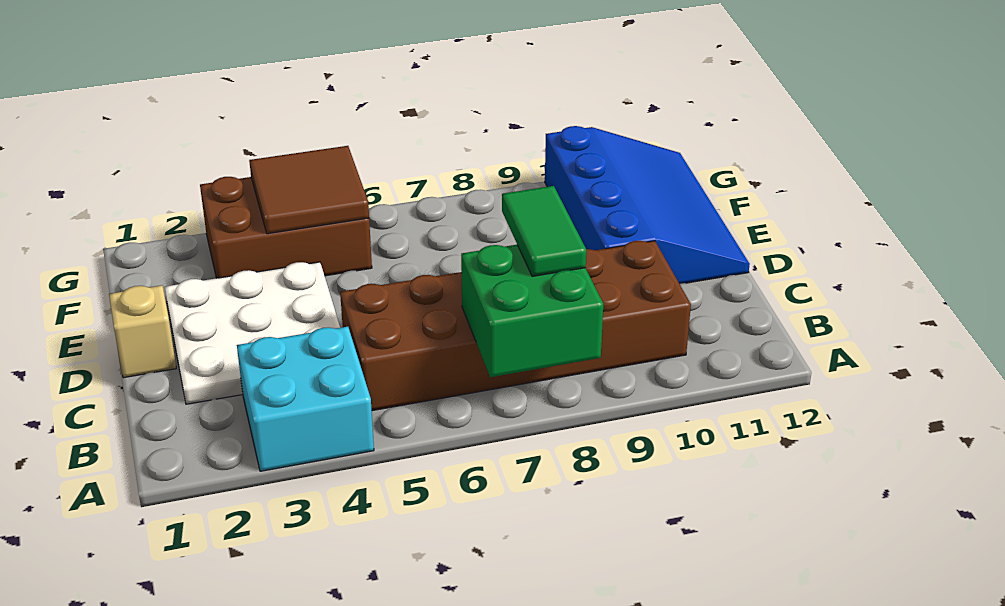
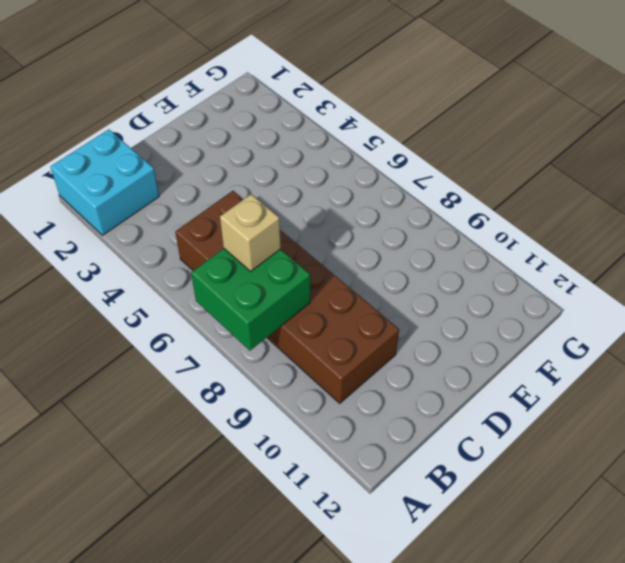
cyan 2x2 brick [50,130,159,235] -> cyan 2x2 brick moved to [237,327,374,471]
tan 1x1 brick [220,194,281,271] -> tan 1x1 brick moved to [109,285,176,378]
none -> white 3x3 plate [165,262,340,404]
none -> blue 3x4 slope [545,126,750,284]

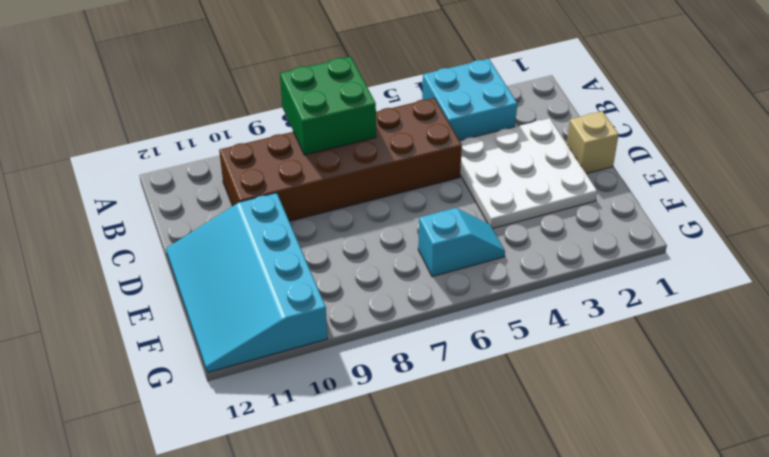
cyan 3x4 slope [166,193,327,373] -> blue 3x4 slope [545,126,750,284]
cyan 1x2 slope [418,208,505,277] -> brown 2x3 brick [200,177,372,278]
none -> brown 2x2 tile [249,146,369,234]
none -> green 1x2 tile [502,186,586,276]

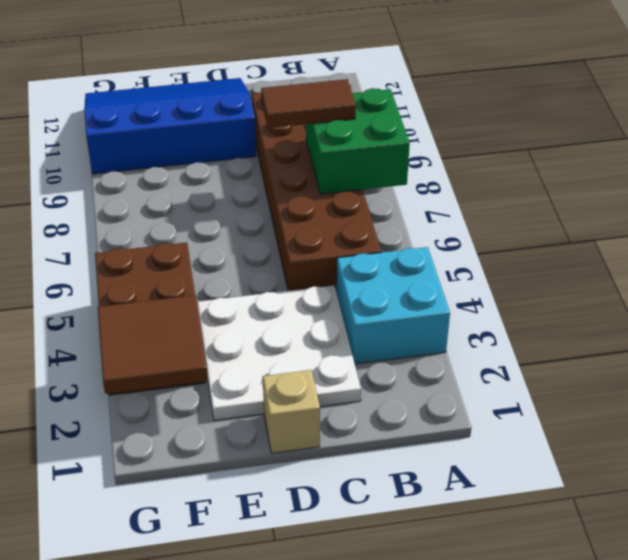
brown 1x2 tile [261,79,356,128] -> green 1x2 tile [502,186,586,276]
brown 2x2 tile [98,295,208,394] -> brown 2x2 tile moved to [249,146,369,234]

